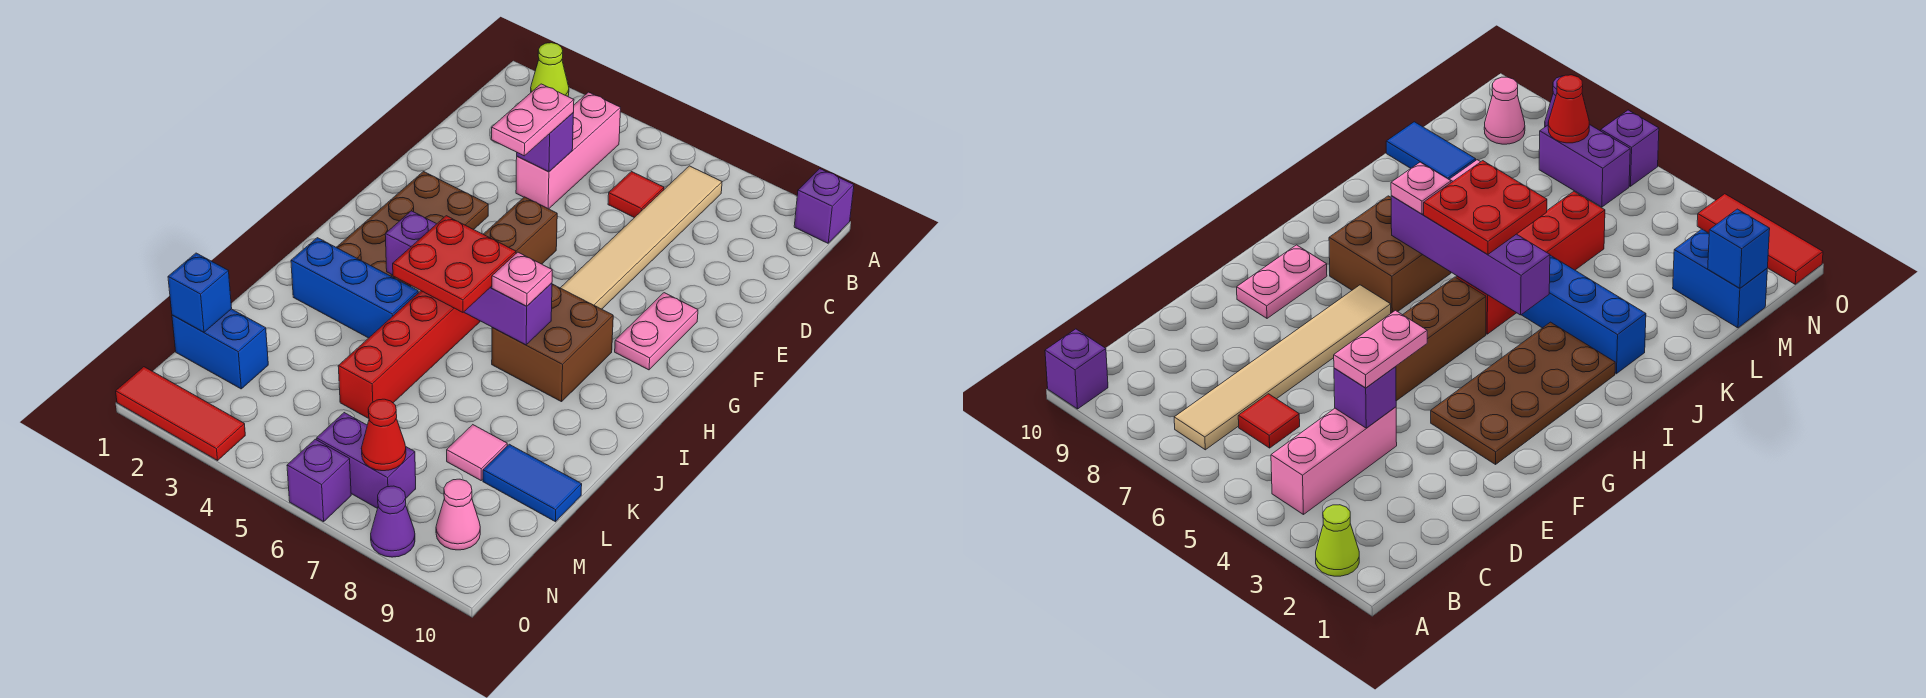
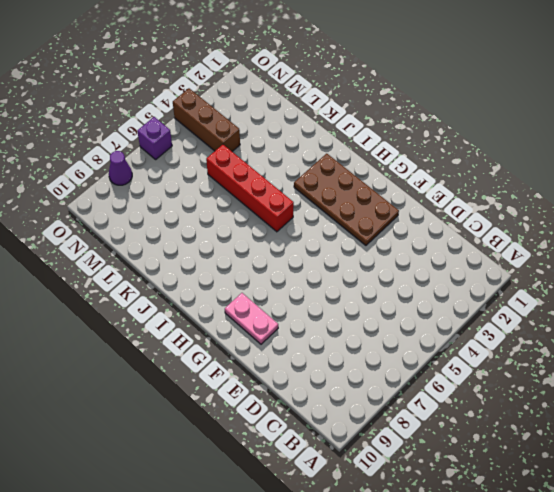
brown 1x3 brick [173,88,240,151] -> brown 1x3 brick moved to [483,197,557,264]
none -> lime 1x1 cone [531,43,569,96]
none -> purple 1x1 brick [794,169,854,243]
none -> pink 1x3 brick [516,92,621,209]

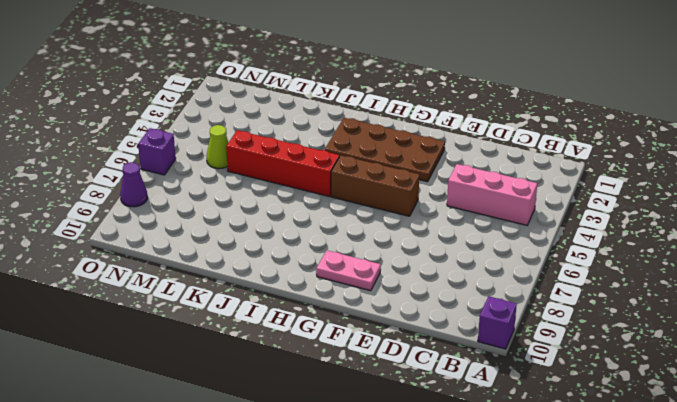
lime 1x1 cone [206,125,229,169] -> lime 1x1 cone moved to [531,43,569,96]
none -> tan 1x6 tile [561,166,722,309]
none -> red 1x1 tile [608,172,664,218]
none -> brown 2x2 brick [492,284,613,402]

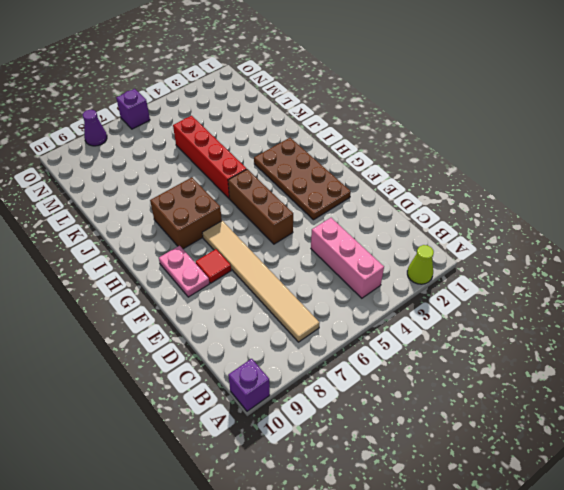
red 1x1 tile [196,249,231,283] -> red 1x1 tile moved to [608,172,664,218]
none -> blue 1x3 brick [291,238,418,338]
none -> pink 1x1 tile [447,425,507,480]
none -> blue 1x2 tile [483,444,582,522]

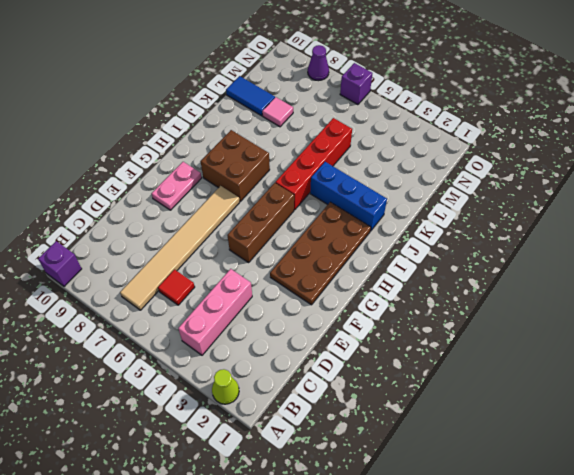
none -> blue 1x2 brick [172,309,268,389]
none -> purple 1x2 brick [317,413,416,508]
none -> pink 1x1 cone [436,479,480,550]

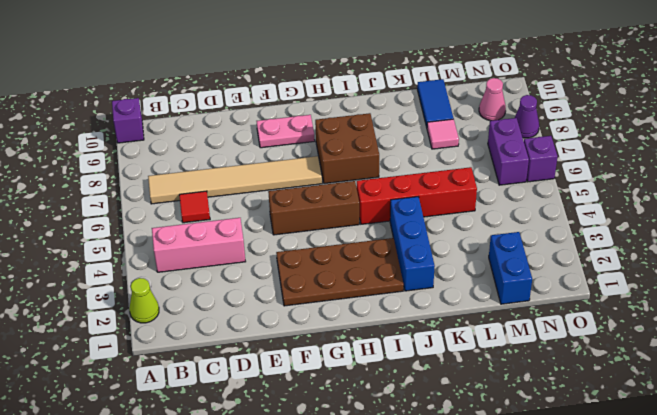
none -> red 1x3 tile [116,367,245,461]
none -> purple 1x1 brick [517,113,573,172]
none -> purple 1x4 brick [385,211,552,345]

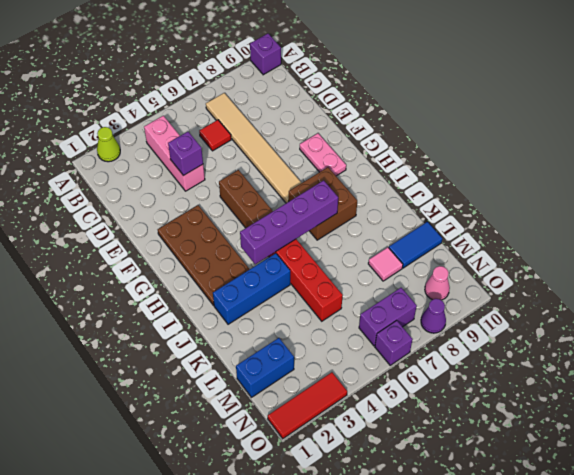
none -> blue 1x1 brick [168,253,232,332]
none -> red 1x1 cone [361,399,406,471]
none -> pink 1x2 plate [491,84,574,156]

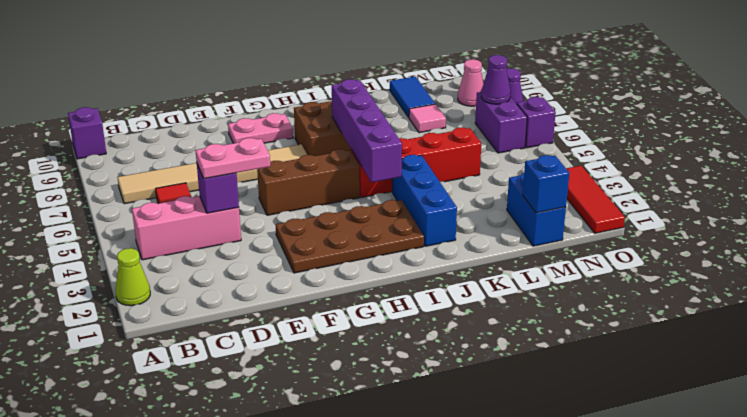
purple 1x1 cone [481,55,511,104] -> red 1x1 cone [361,399,406,471]
none -> red 2x2 plate [393,216,516,312]
none -> pink 1x1 plate [492,252,552,306]

